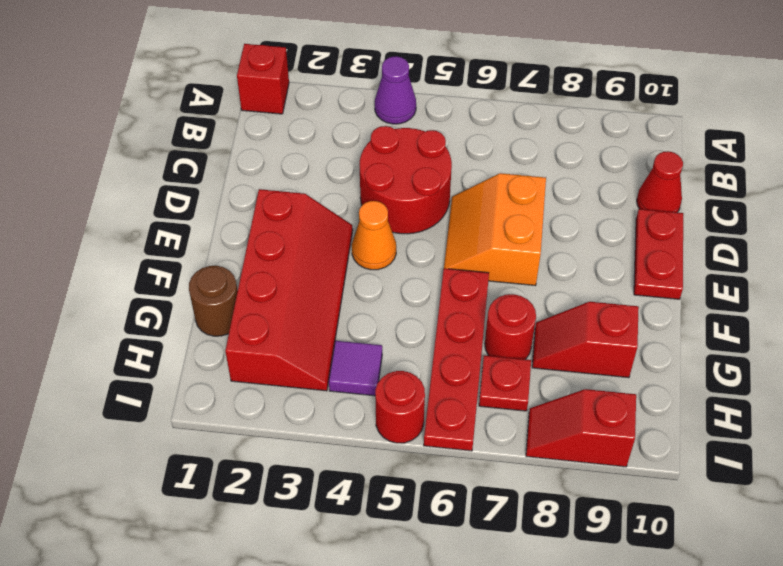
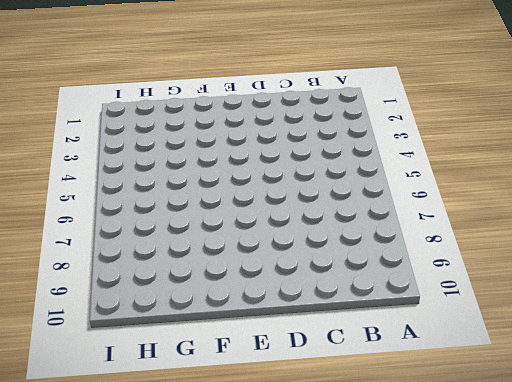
none -> red 1x1 brick [237,44,289,114]
none -> purple 1x1 cone [375,56,416,124]
none -> red 2x2 round brick [360,126,452,234]

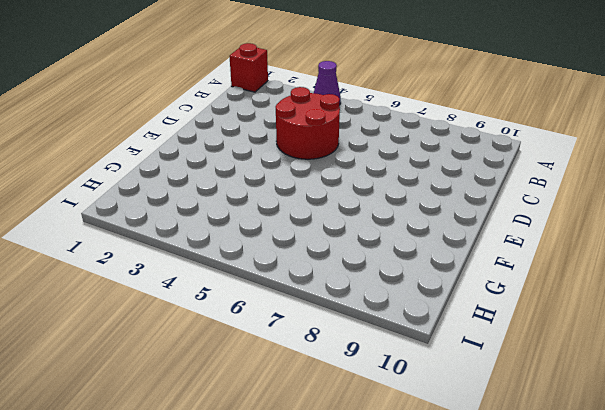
none -> red 1x1 cone [637,151,683,213]
none -> orange 2x2 slope [444,173,546,286]
none -> red 1x2 plate [634,209,683,299]

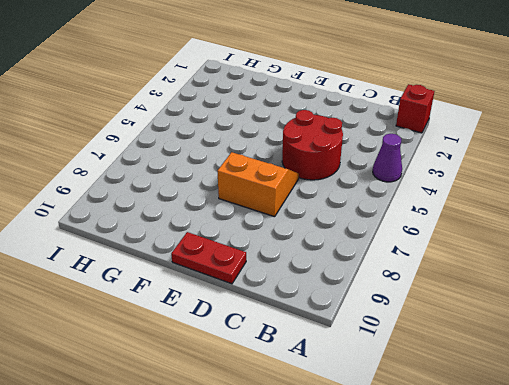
none -> red 1x1 cone [637,151,683,213]
none -> red 2x4 slope [225,189,353,391]
none -> orange 1x1 cone [352,201,396,270]

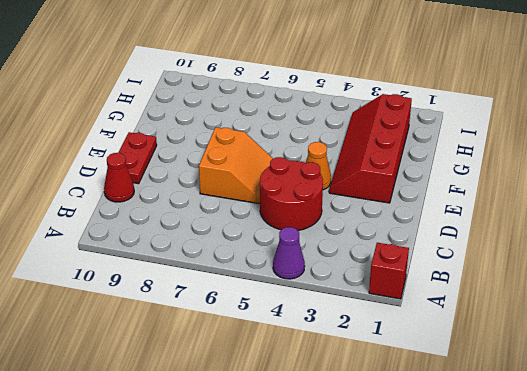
none -> red 1x4 plate [424,268,489,451]
none -> brown 1x1 round brick [189,266,238,336]
none -> red 1x1 round brick [485,294,536,359]

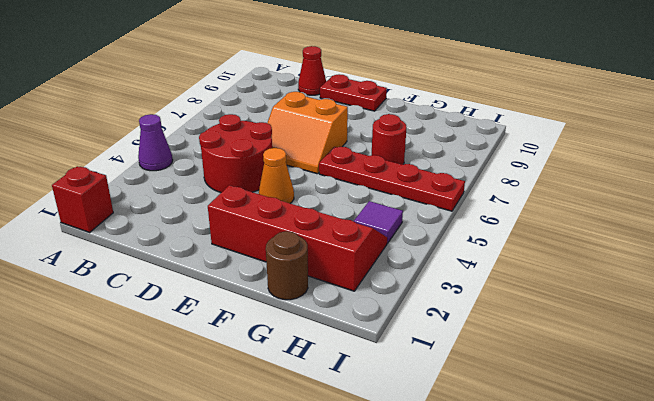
none -> red 1x2 slope [532,302,639,378]
none -> red 1x1 plate [479,355,531,411]
none -> red 1x1 round brick [375,371,425,443]

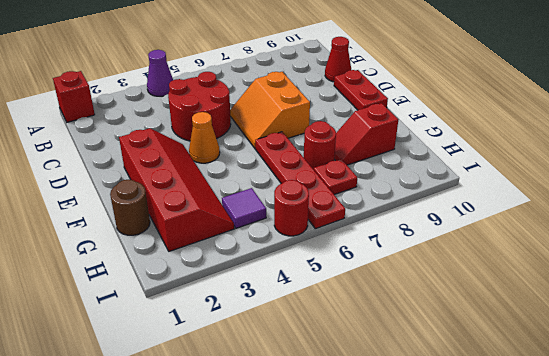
none -> red 1x2 slope [526,389,636,467]

